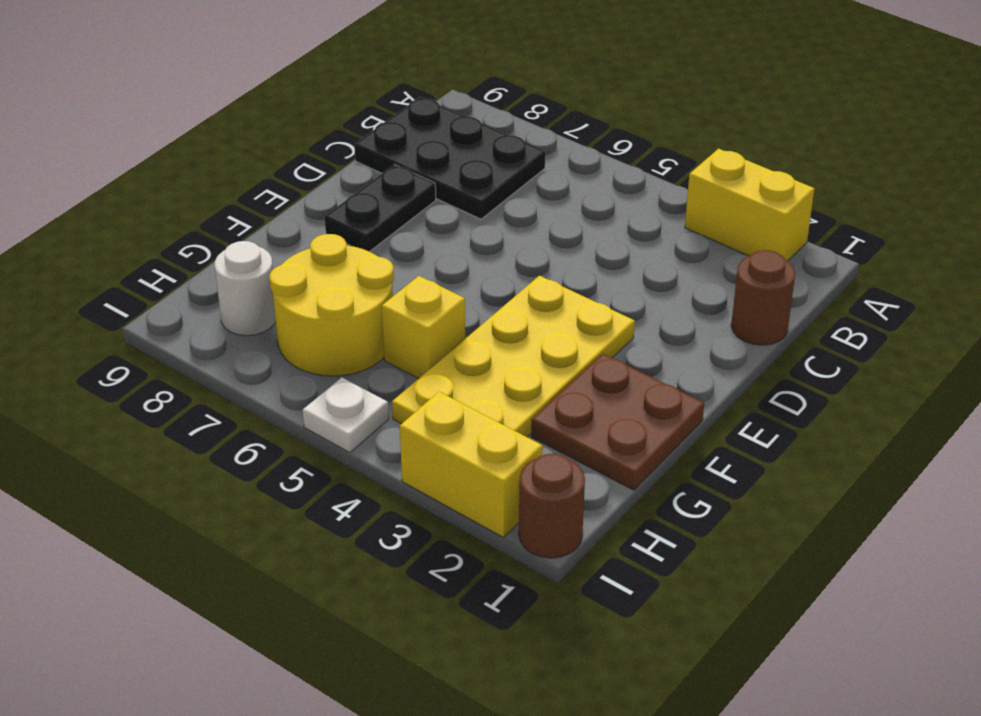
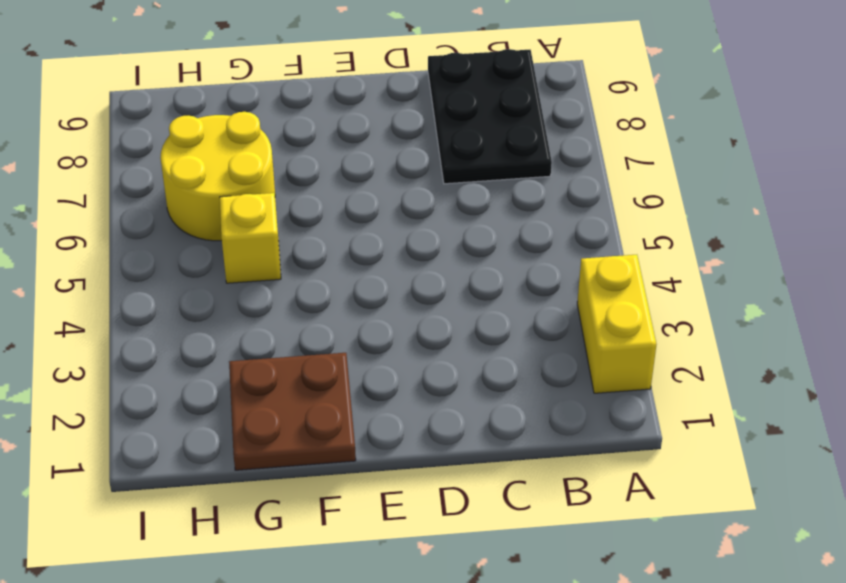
none -> brown 1x1 round brick [731,250,795,345]
none -> black 1x2 plate [325,165,436,252]
none -> yellow 2x4 plate [392,276,635,437]

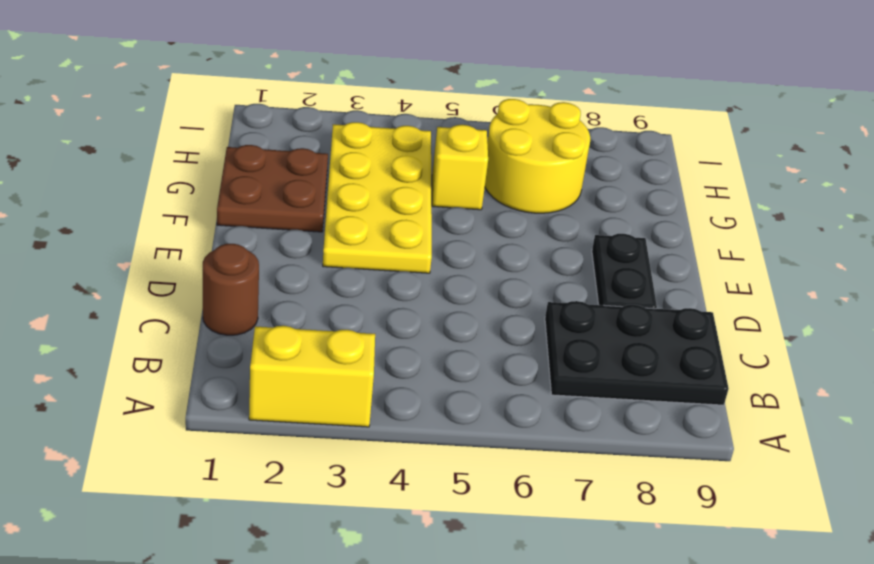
none -> white 1x1 round brick [215,241,276,336]
none -> brown 1x1 round brick [519,454,585,558]
none -> yellow 1x2 brick [400,392,542,537]

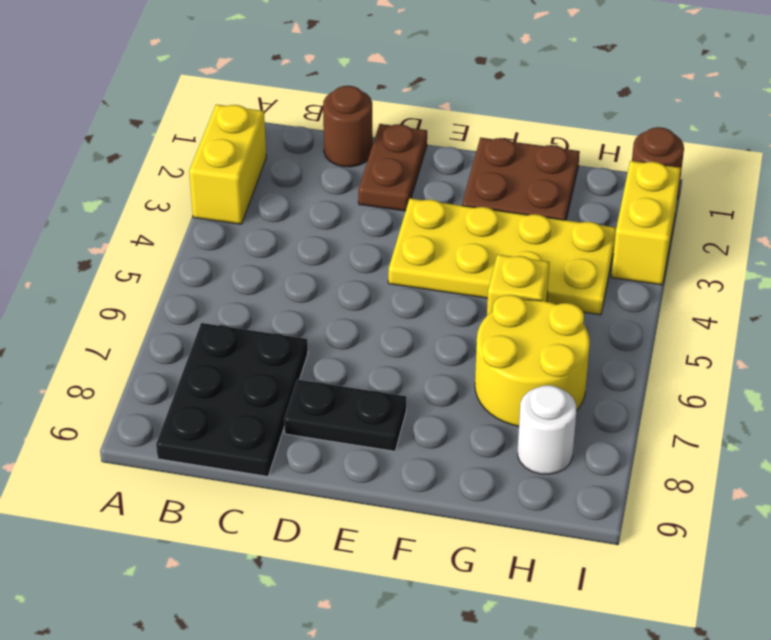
brown 1x2 plate [358,124,427,211] -> none
none -> white 1x1 plate [303,378,389,453]

